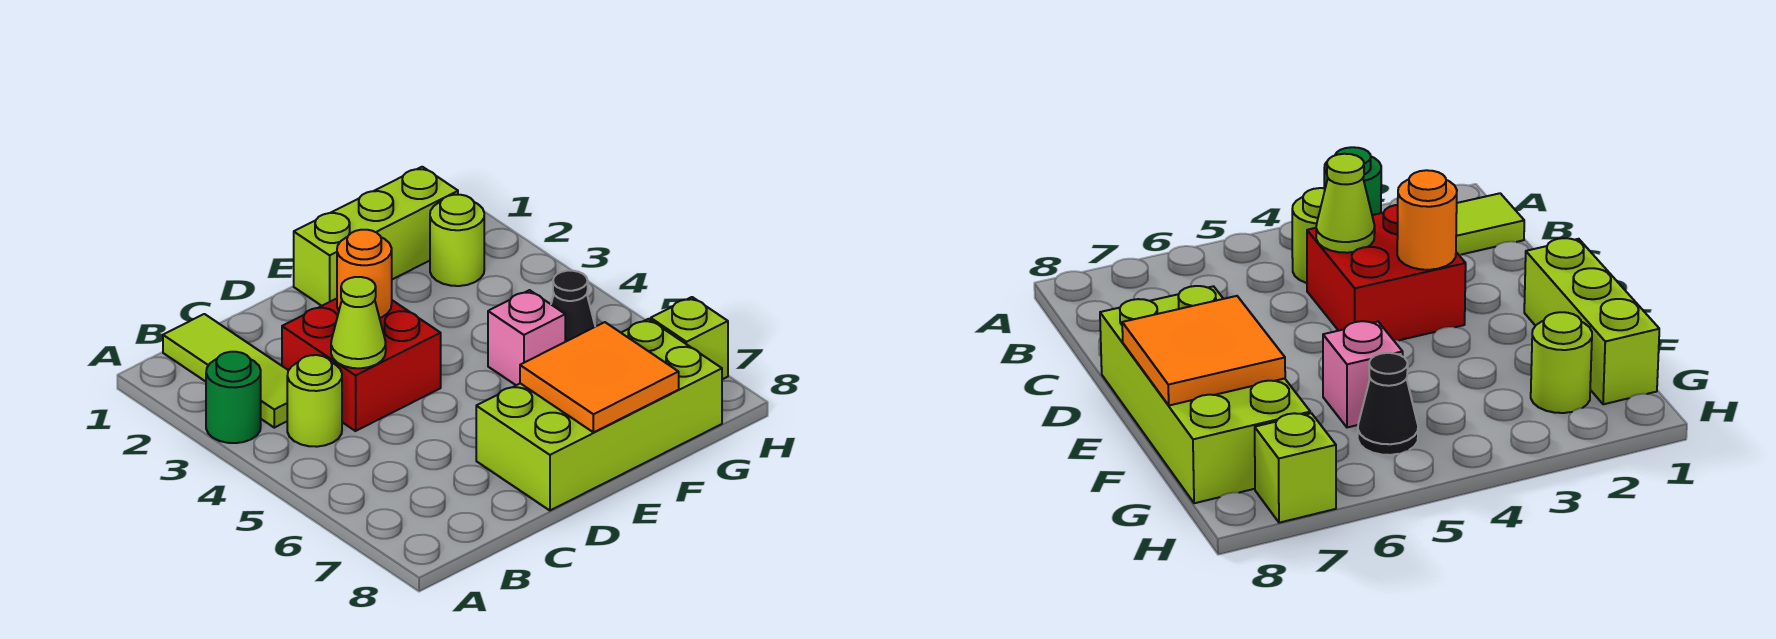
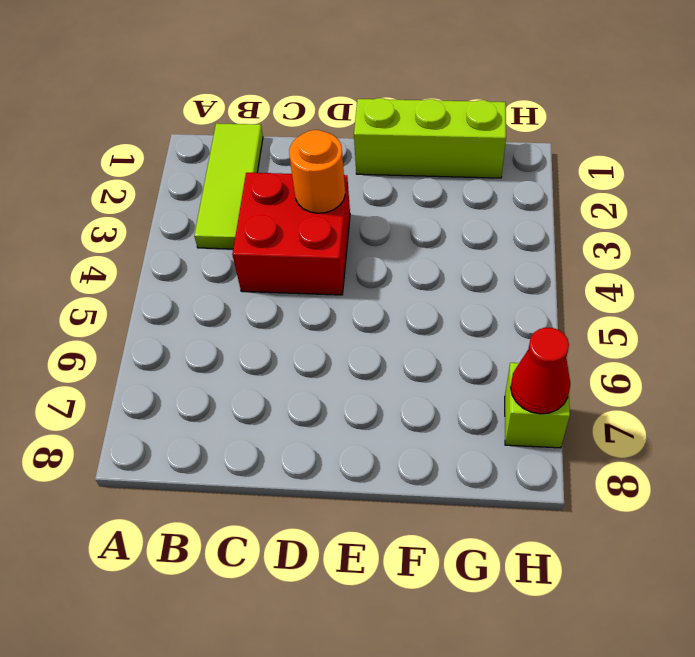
red 1x1 cone [511,328,570,414] -> none
none -> green 1x1 round brick [206,352,261,443]
none -> lime 1x1 round brick [287,355,342,447]
none -> lime 2x4 brick [476,319,722,510]

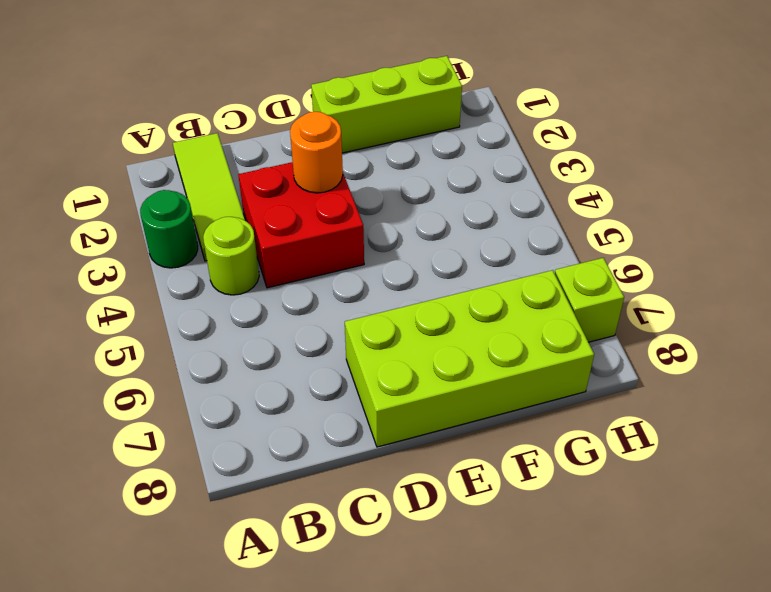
none -> pink 1x1 brick [488,290,565,385]
none -> lime 1x1 round brick [430,195,484,286]
none -> black 1x1 cone [551,271,595,342]

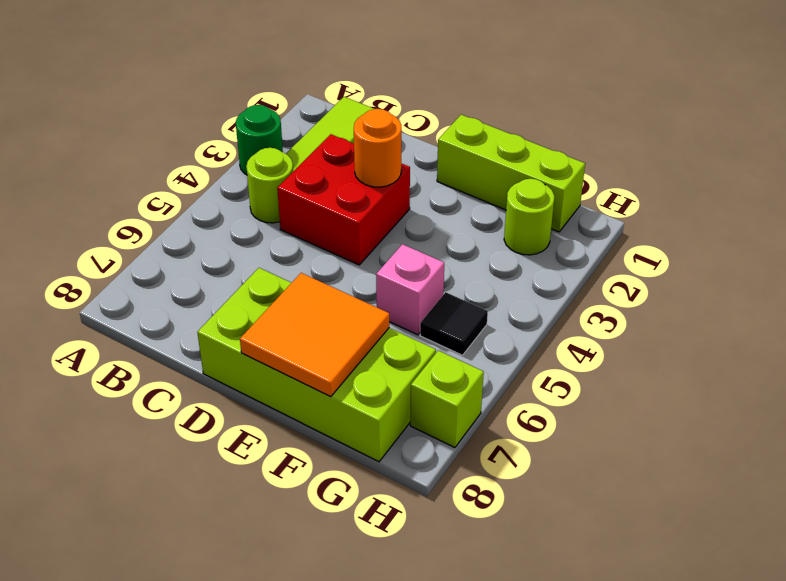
black 1x1 tile [420,292,488,355] -> black 1x1 cone [551,271,595,342]
none -> lime 1x1 cone [331,277,386,368]

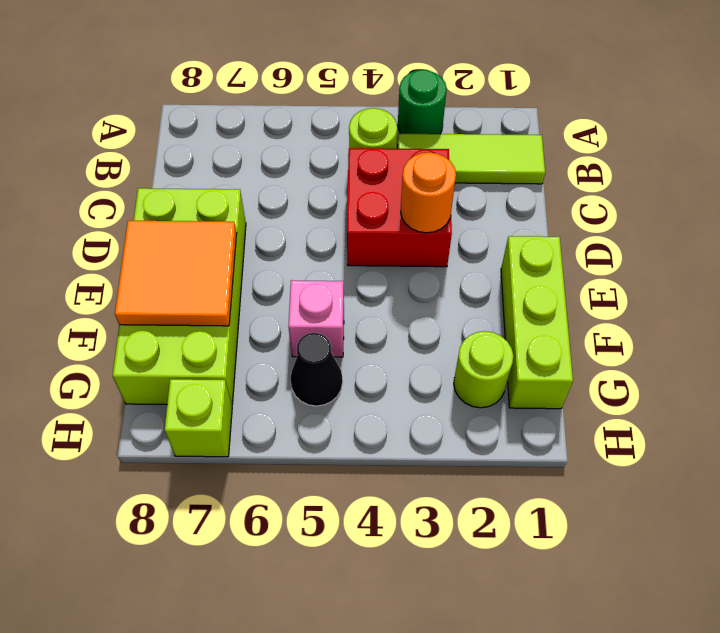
none -> lime 1x1 cone [331,277,386,368]

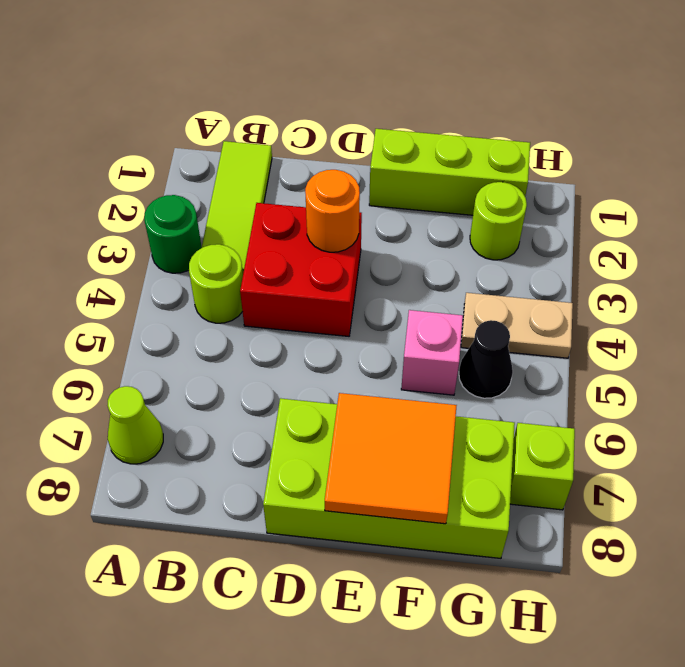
lime 1x1 cone [108,386,163,464] -> lime 1x1 cone moved to [331,277,386,368]
tan 1x2 plate [461,293,573,358] -> none

